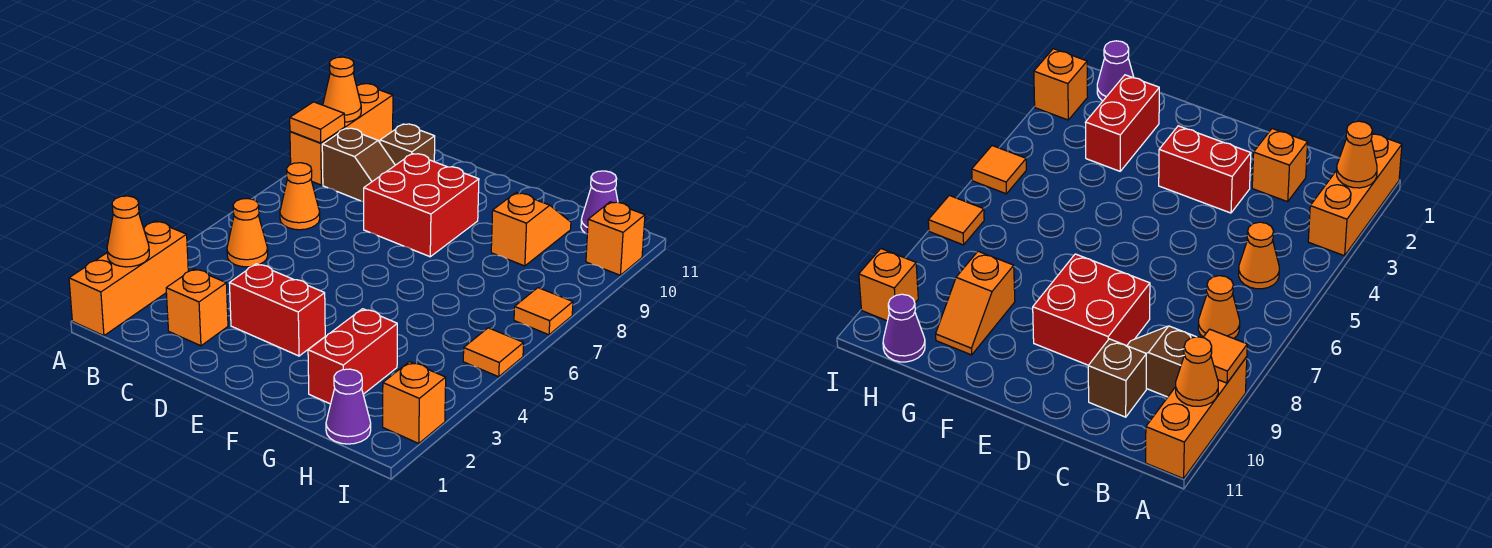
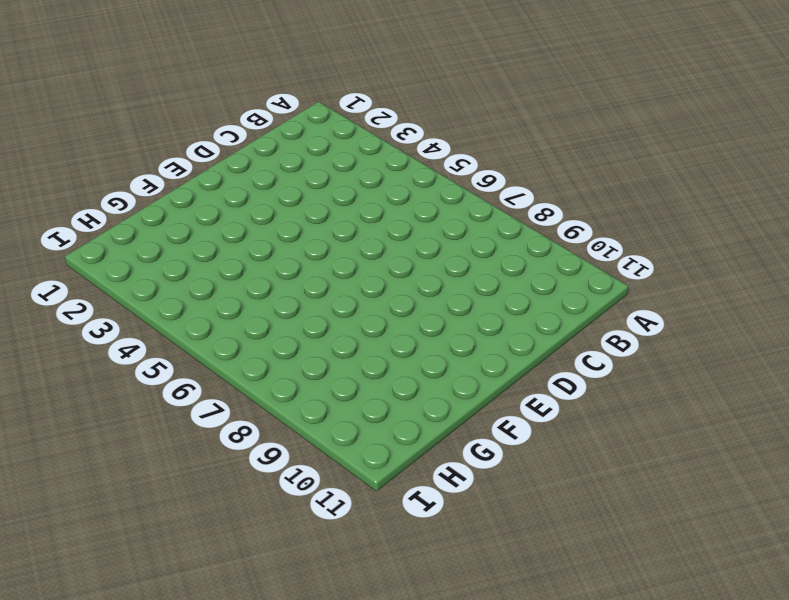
none -> orange 1x3 brick [69,221,188,336]
none -> orange 1x3 brick [290,84,393,185]
none -> orange 1x1 cone [227,198,268,267]

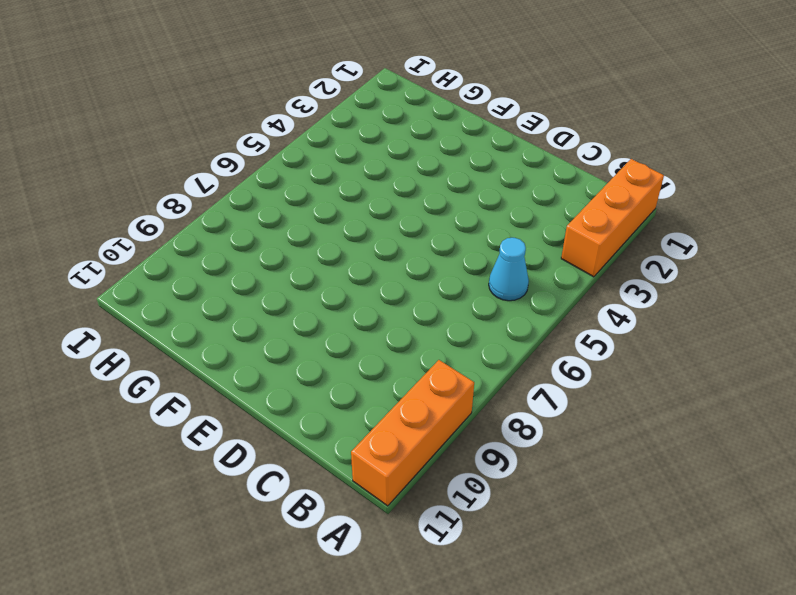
cyan 1x1 cone [489,238,529,301] -> orange 1x1 cone [227,198,268,267]
none -> orange 1x1 cone [280,163,320,230]
none -> brown 1x2 slope [322,128,395,202]
none -> orange 1x1 brick [166,269,228,346]

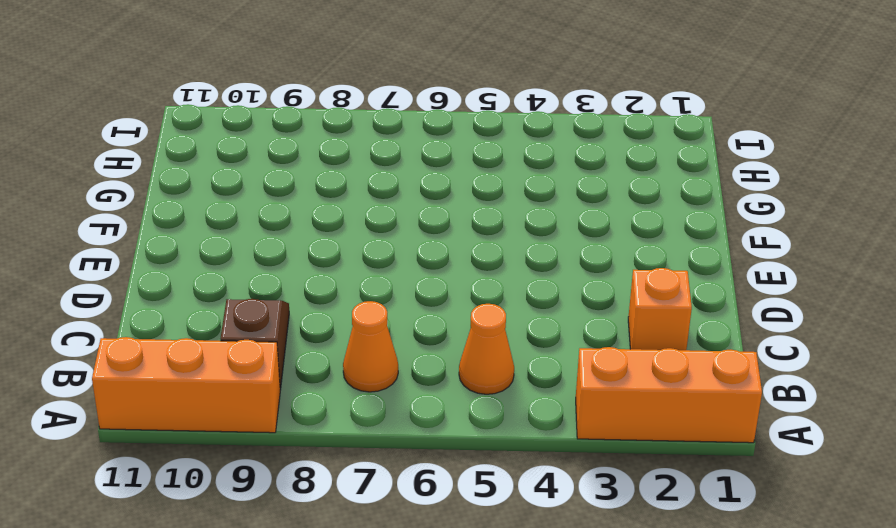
none -> brown 1x1 brick [380,124,435,165]
none -> red 1x2 brick [229,264,325,356]
none -> red 2x2 brick [364,154,479,257]

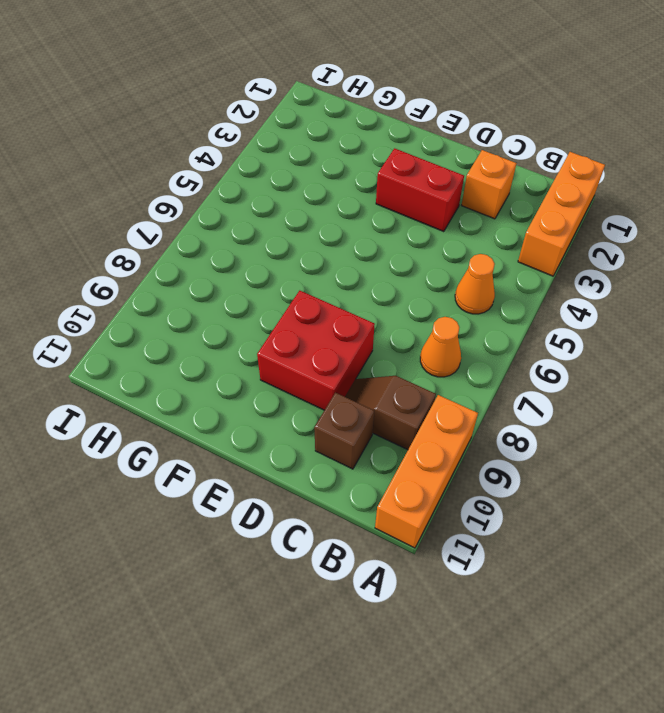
none -> red 1x2 brick [308,309,397,404]
none -> orange 1x2 slope [491,193,571,266]
none -> purple 1x1 cone [326,369,371,444]

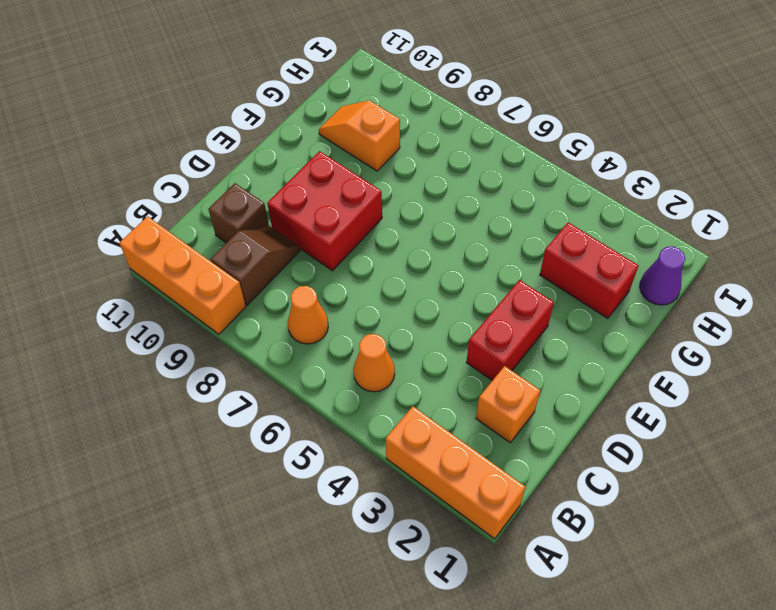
none -> purple 1x1 cone [581,171,618,234]
none -> orange 1x1 brick [383,362,446,444]
none -> orange 1x1 tile [463,328,524,377]

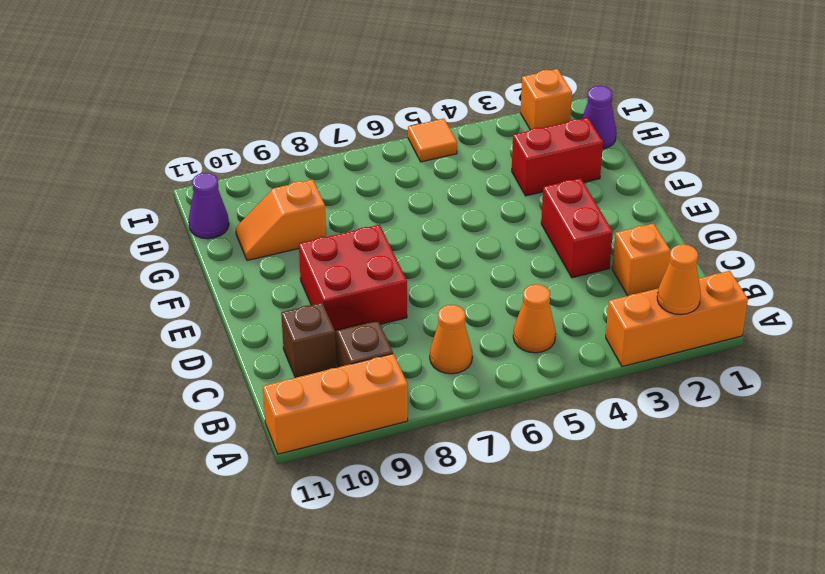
none -> orange 1x1 tile [514,288,573,335]
none -> orange 1x1 brick [586,202,645,275]
none -> orange 1x1 tile [290,102,345,143]

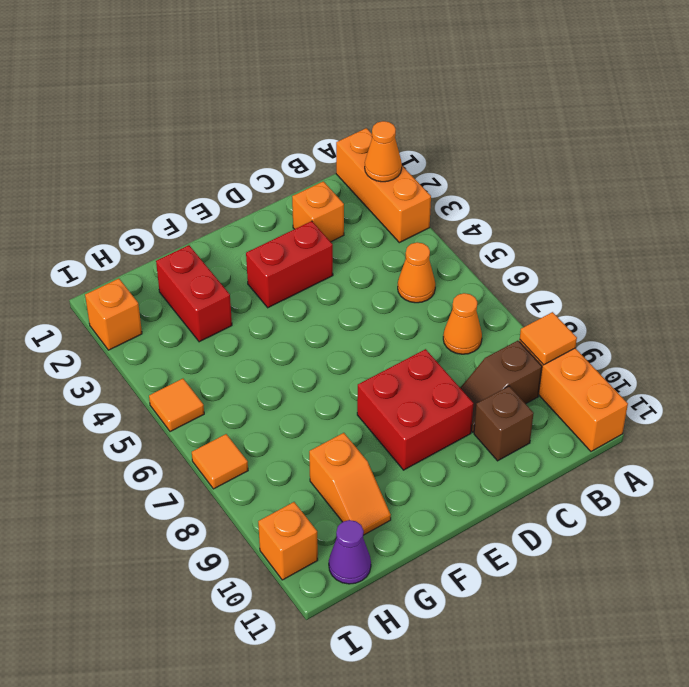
none -> purple 1x1 cone [326,369,371,444]
none -> orange 1x1 cone [323,57,361,122]

